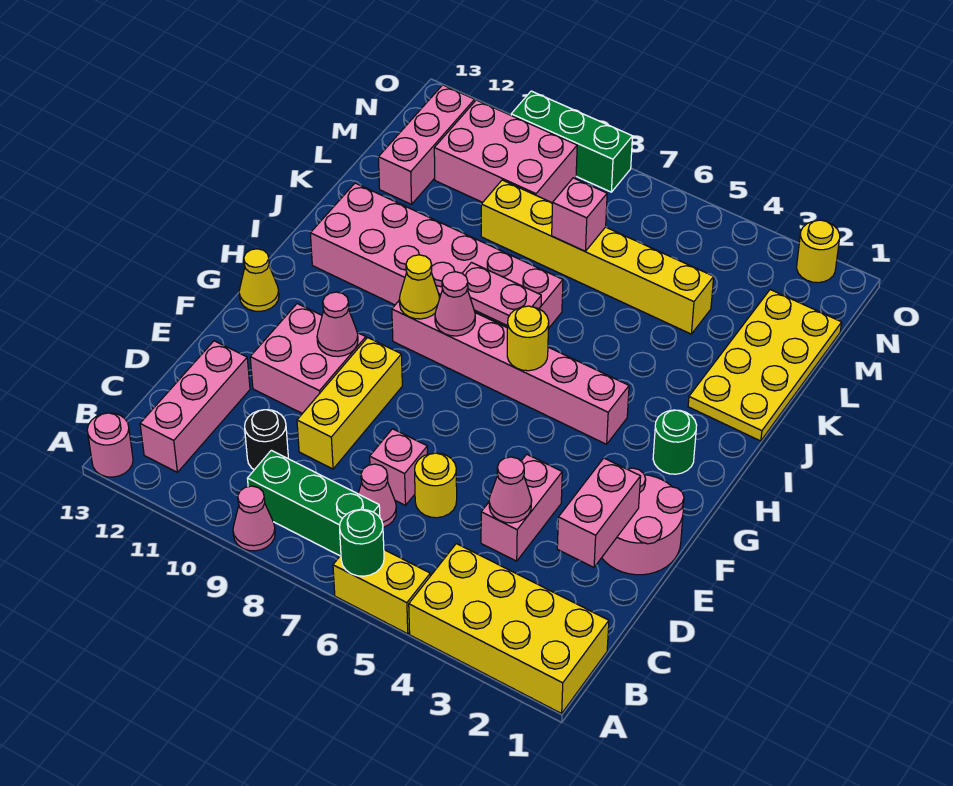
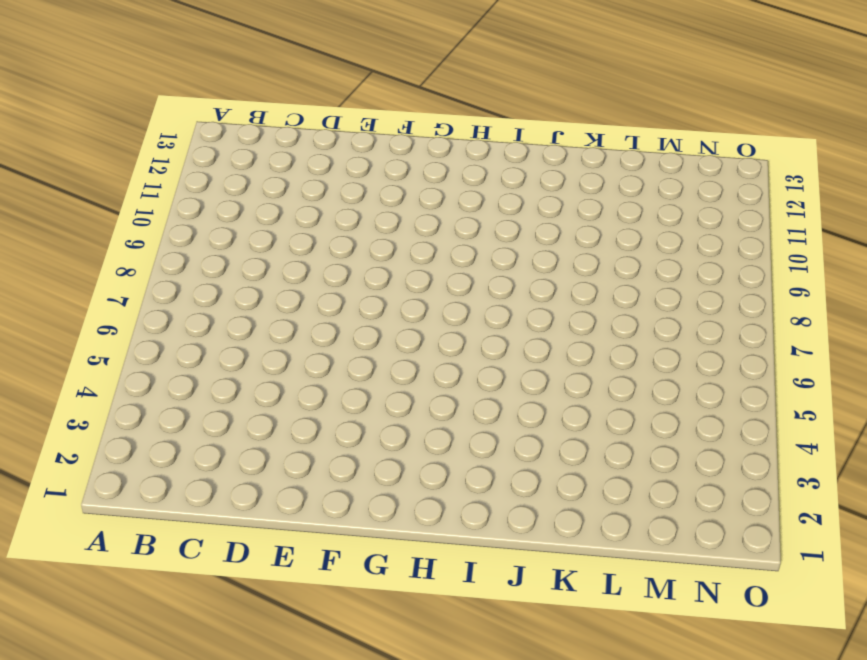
none -> yellow 2x4 brick [409,544,609,714]
none -> yellow 1x2 brick [333,550,430,634]
none -> pink 1x1 cone [233,486,275,551]
none -> pink 1x1 round brick [87,413,133,477]

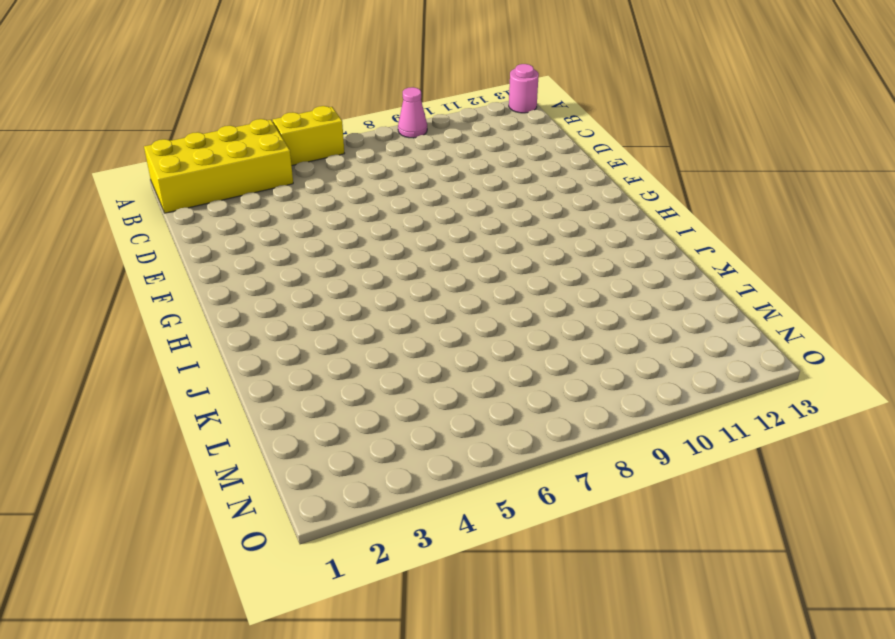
none -> green 1x3 brick [247,450,380,556]
none -> pink 1x3 brick [140,341,250,472]
none -> pink 1x1 cone [358,464,396,527]
none -> black 1x1 round brick [245,410,288,470]

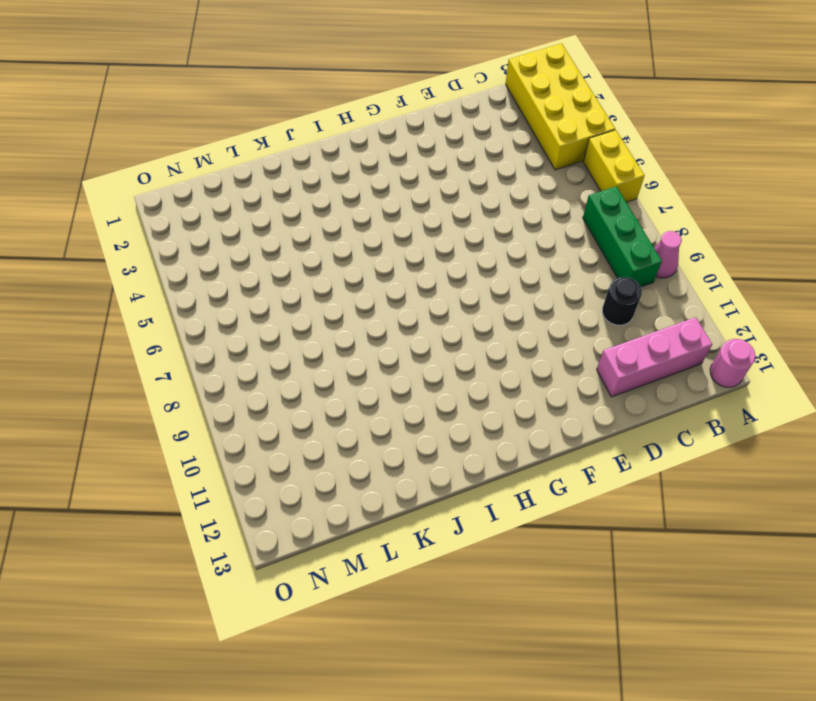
none -> pink 1x1 cone [358,464,396,527]
none -> pink 1x2 brick [481,454,562,561]
none -> yellow 1x1 round brick [415,453,457,518]
none -> pink 1x1 brick [370,429,427,505]

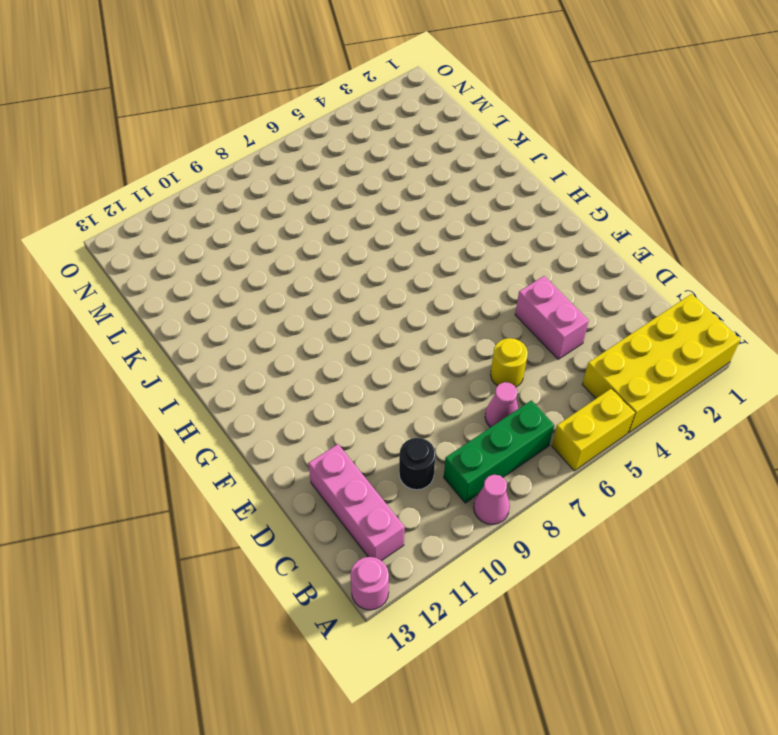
none -> pink 1x1 brick [370,429,427,505]
none -> yellow 1x3 brick [297,338,402,469]
none -> pink 2x2 round brick [602,468,684,575]
none -> pink 2x2 brick [250,304,366,413]

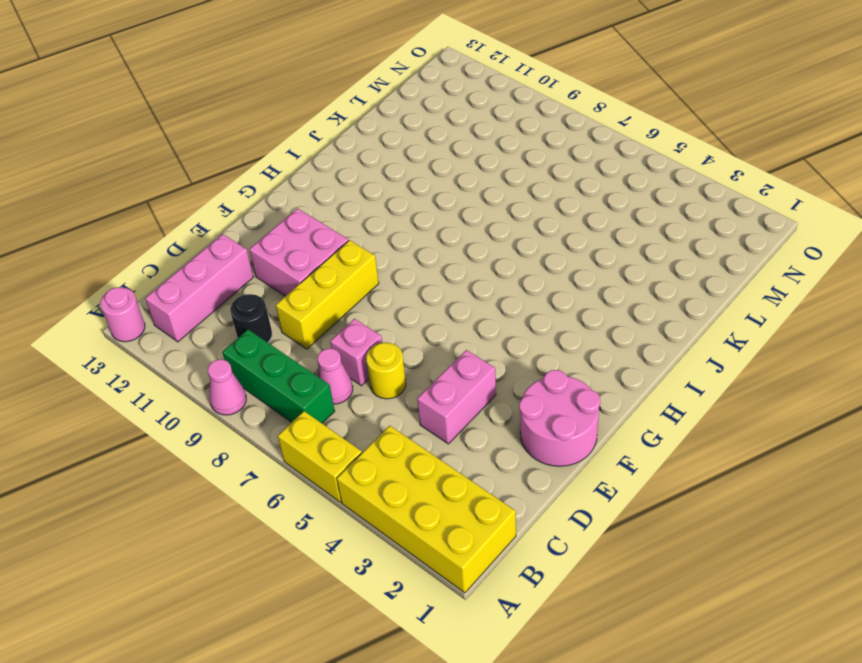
none -> yellow 1x1 cone [239,249,279,311]
none -> green 1x1 round brick [653,410,697,474]
none -> pink 1x6 brick [392,296,629,444]
none -> pink 2x6 brick [310,183,563,329]

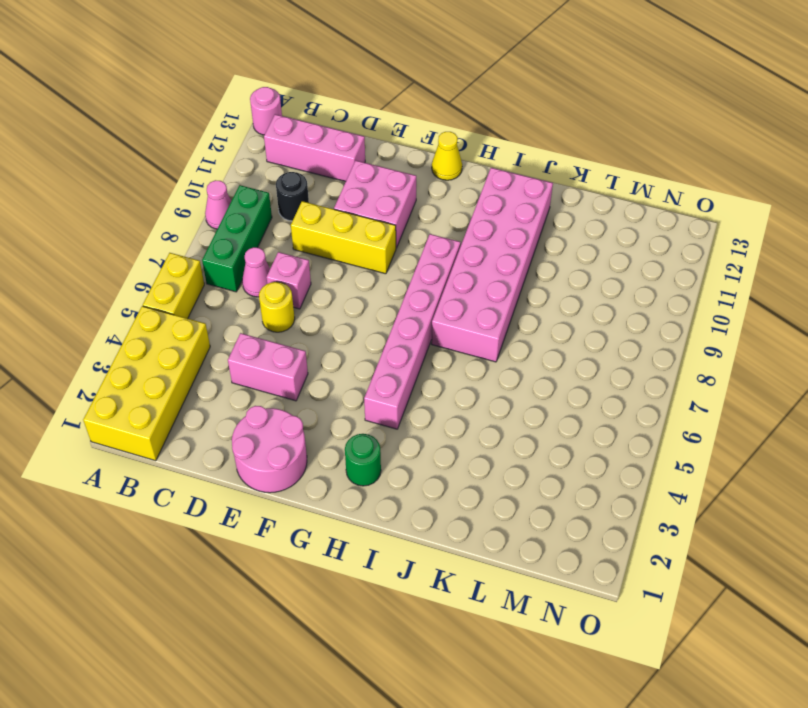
none -> yellow 2x4 plate [688,290,842,441]
none -> yellow 1x6 brick [481,180,714,334]
none -> pink 1x3 brick [378,85,475,204]
none -> pink 2x3 brick [434,100,577,203]

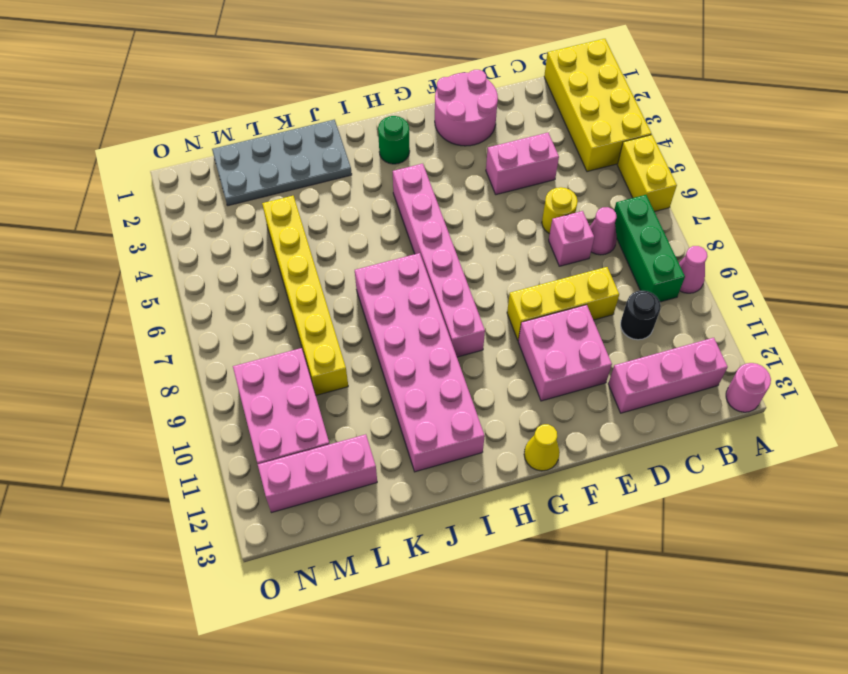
grey 2x4 plate [212,120,352,206] -> yellow 2x4 plate [688,290,842,441]
none -> yellow 1x1 round brick [797,220,840,283]
none -> green 1x3 brick [511,91,632,192]
none -> green 1x1 round brick [340,509,384,576]
none -> pink 1x2 brick [557,458,641,567]

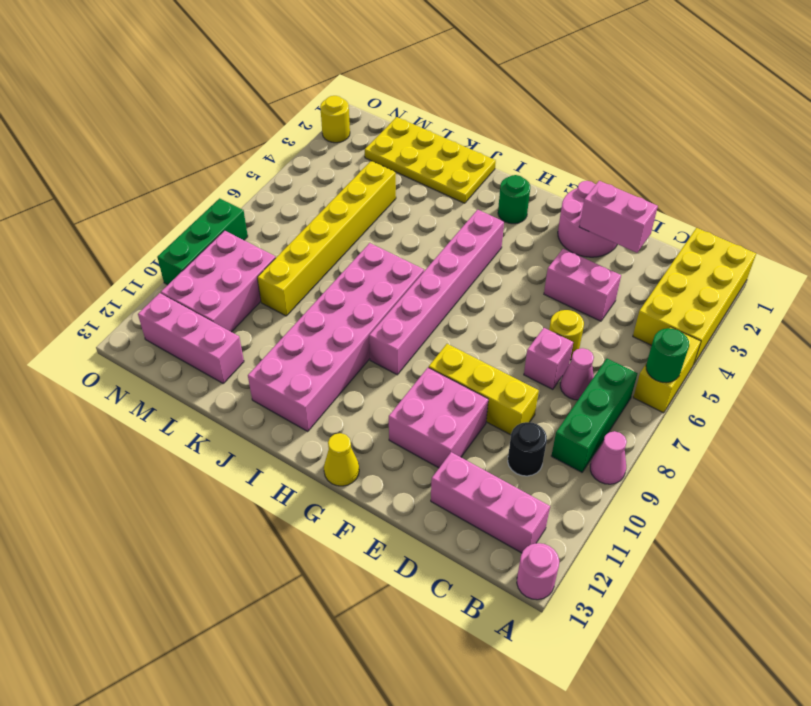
none -> pink 1x1 cone [489,457,532,523]
none -> pink 1x1 cone [317,292,358,357]
none -> yellow 1x1 round brick [507,306,549,371]
none -> pink 1x1 cone [435,272,475,336]

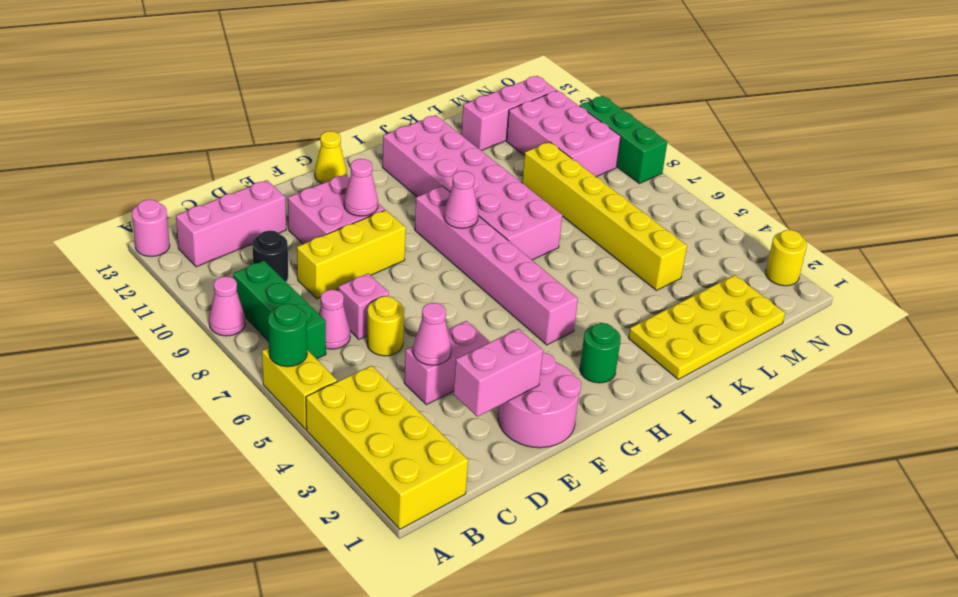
none -> yellow 1x1 round brick [507,306,549,371]
none -> yellow 1x1 cone [399,255,440,319]
none -> pink 1x2 plate [462,263,541,326]
none -> pink 1x1 brick [552,178,607,251]

